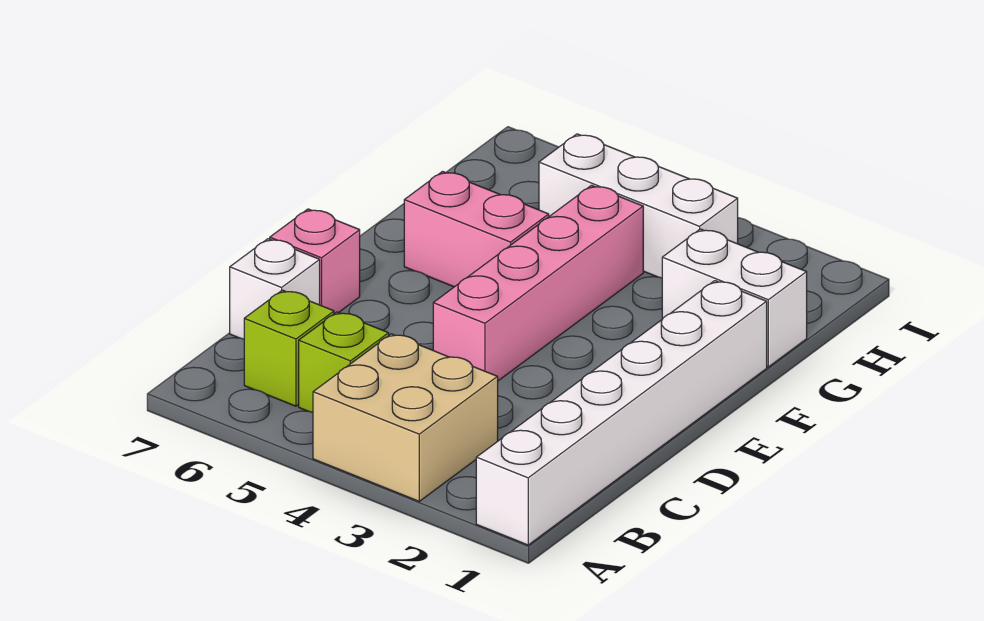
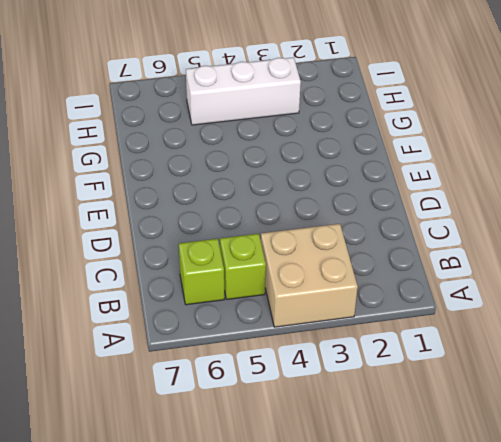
none -> white 1x6 brick [476,281,767,545]
none -> white 1x1 brick [230,239,320,339]

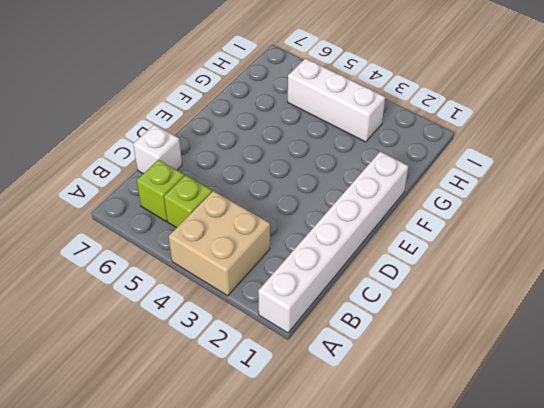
none -> pink 1x4 brick [433,185,643,381]
none -> pink 1x1 brick [270,209,360,314]

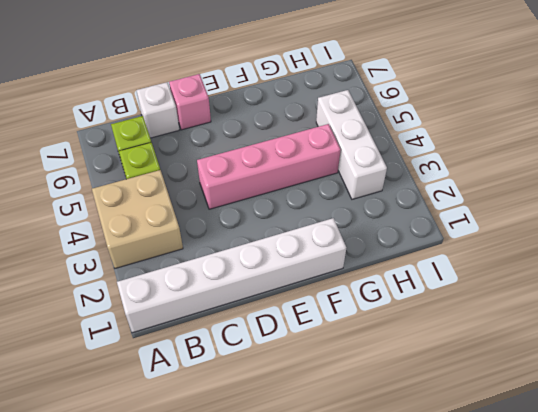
none -> pink 1x2 brick [404,171,549,287]
none -> white 1x2 brick [662,229,807,367]

